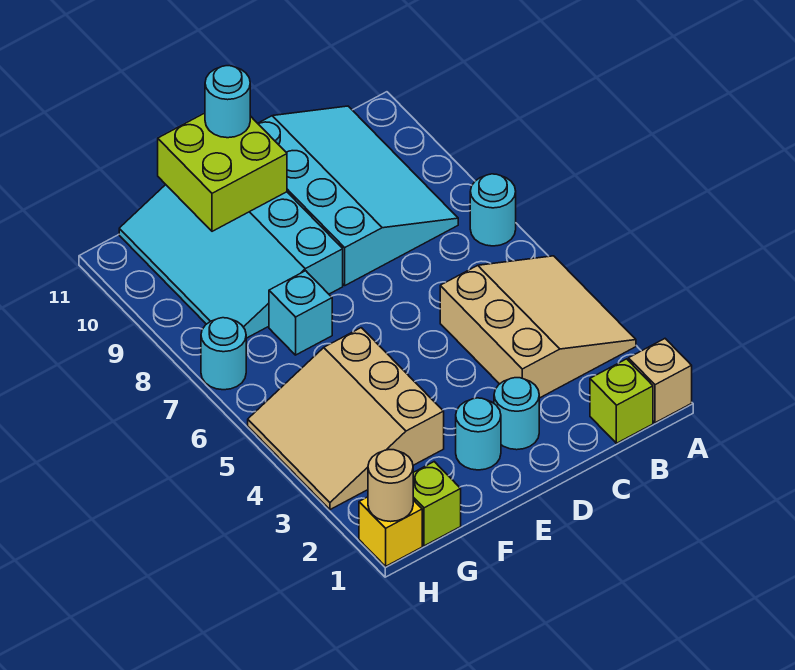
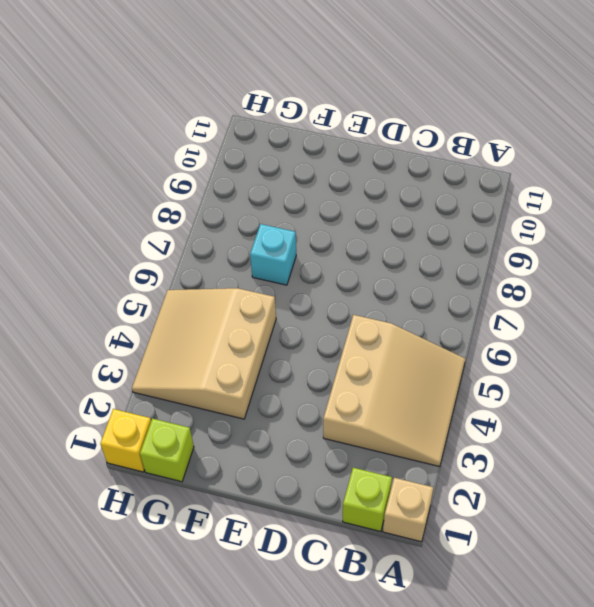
none -> cyan 1x1 round brick [470,174,516,246]
none -> cyan 3x4 slope [258,106,458,285]
none -> cyan 1x1 round brick [494,378,539,450]

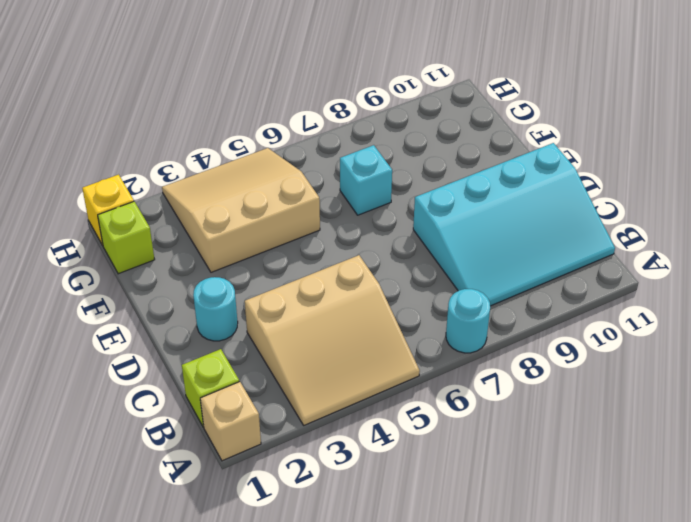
none -> cyan 1x1 round brick [456,398,501,470]
none -> cyan 3x4 slope [119,185,343,338]
none -> cyan 1x1 round brick [201,318,246,390]

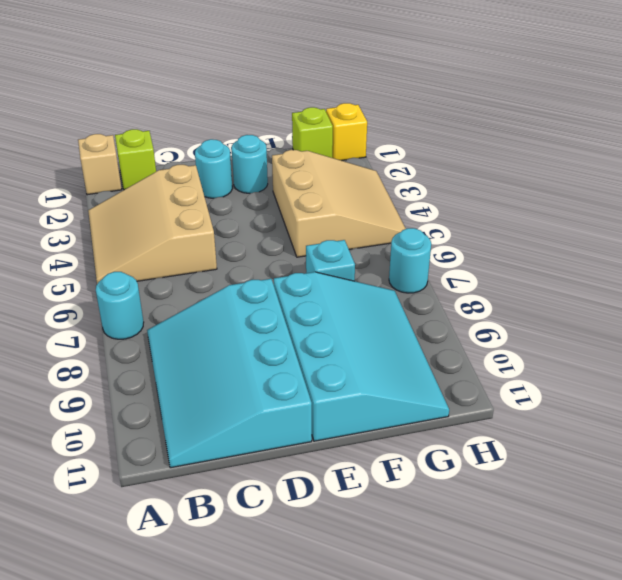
none -> lime 2x2 brick [158,113,287,231]
none -> tan 1x1 round brick [368,450,413,522]
none -> cyan 1x1 round brick [205,66,250,138]

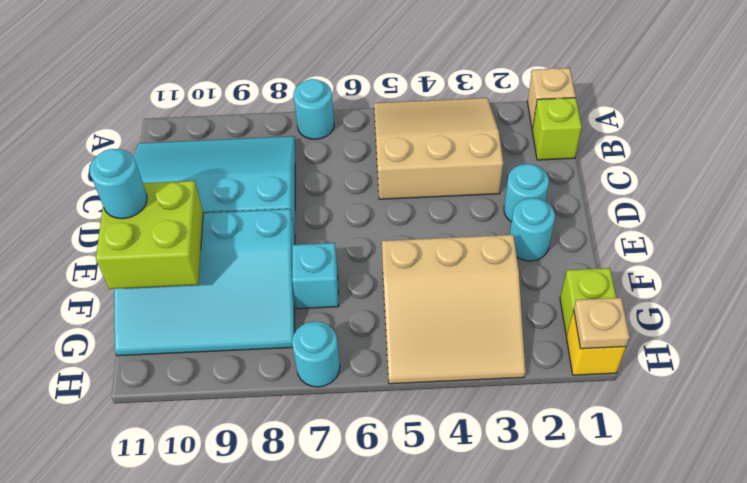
tan 1x1 plate [574,298,630,349] -> tan 1x1 round brick [368,450,413,522]

